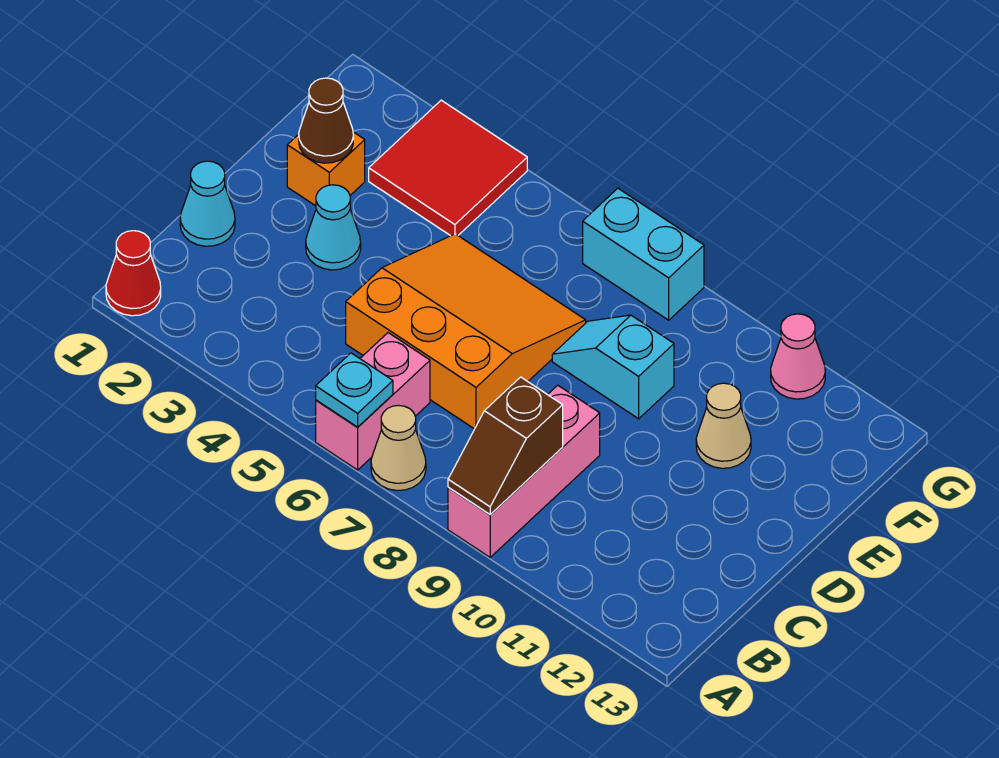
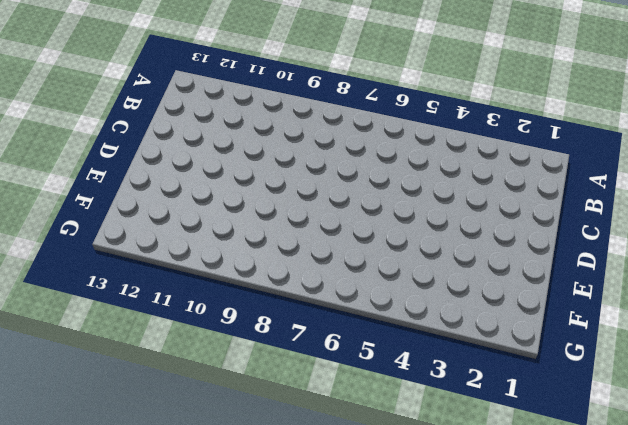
none -> red 1x1 cone [106,231,161,316]
none -> pink 1x2 brick [316,333,430,470]
none -> tan 1x1 cone [371,405,426,491]

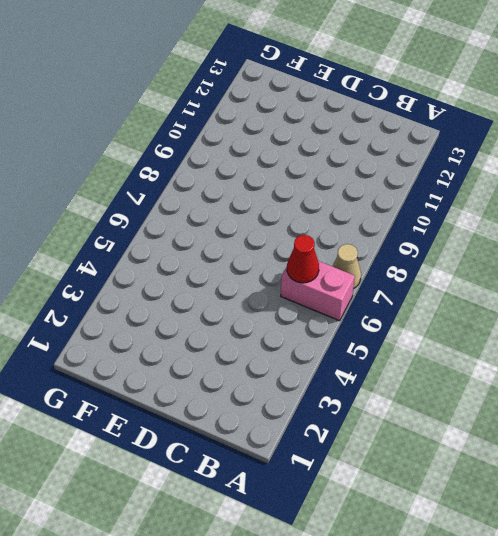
red 1x1 cone [287,235,319,283] -> red 1x1 cone moved to [106,231,161,316]
none -> pink 1x3 brick [448,385,600,557]
none -> cyan 1x1 cone [180,161,235,246]
none -> orange 3x3 slope [346,234,586,429]

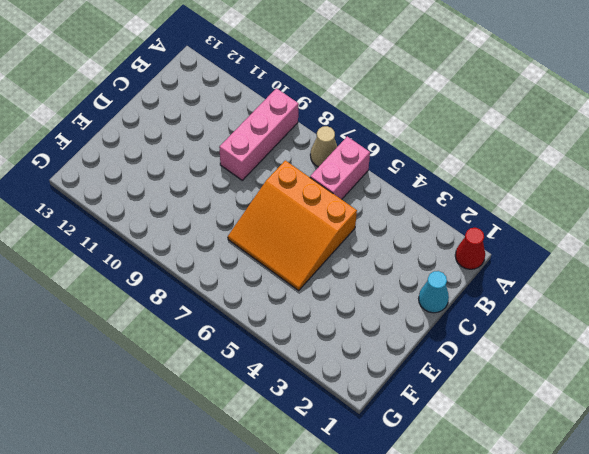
none -> cyan 1x1 cone [306,185,361,270]
none -> orange 1x1 brick [287,132,365,206]
none -> cyan 1x2 slope [552,315,674,419]

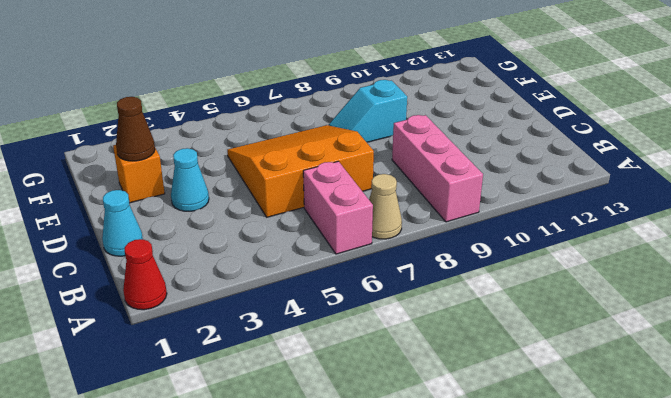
none -> tan 1x1 cone [696,383,751,468]
none -> red 2x2 tile [369,100,527,236]
none -> cyan 1x2 brick [583,188,704,320]

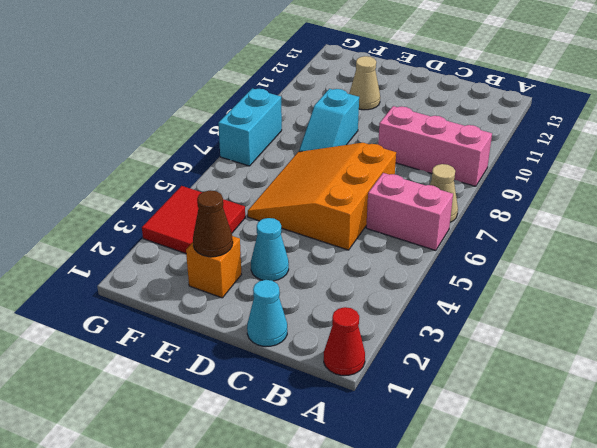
none -> pink 1x1 cone [771,314,825,399]
none -> cyan 1x1 plate [316,353,393,427]
none -> brown 1x2 slope [448,377,563,515]

